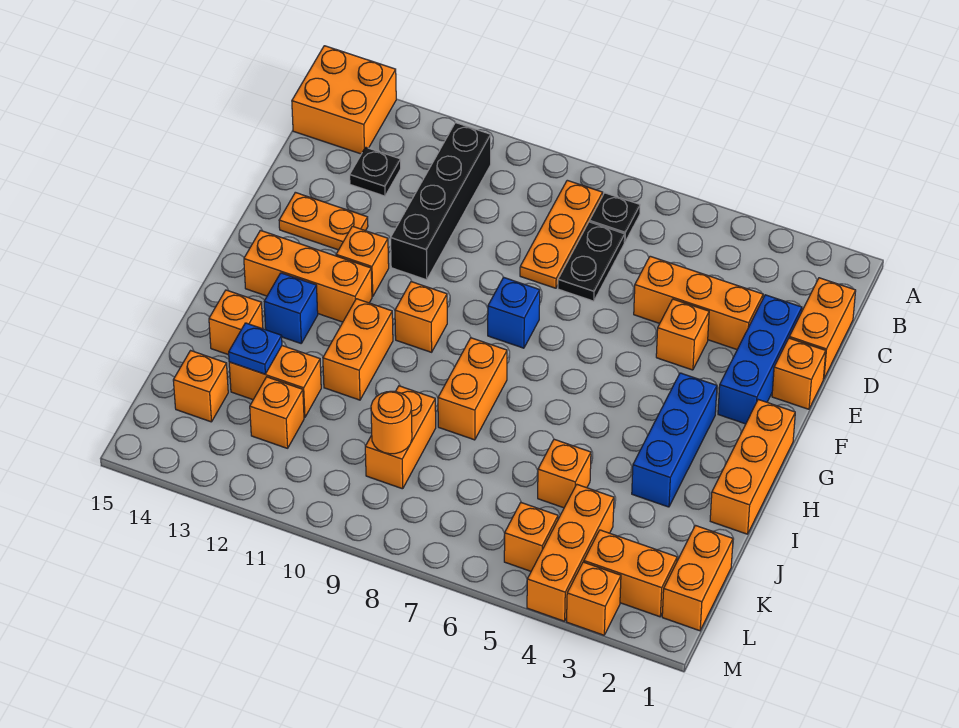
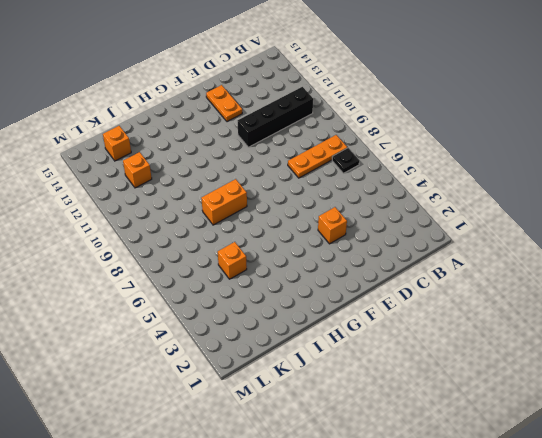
none -> orange 2x2 brick [292,46,396,154]
none -> orange 1x2 brick [789,278,856,379]
none -> black 1x2 plate [558,222,625,301]
none -> black 1x1 plate [350,147,401,196]

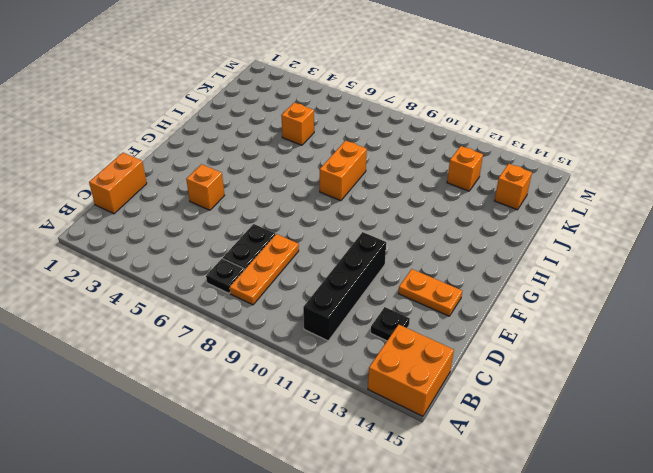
none -> blue 1x3 brick [718,295,802,424]
none -> orange 1x3 brick [634,256,763,349]
none -> orange 1x1 brick [772,338,826,409]
none -> blue 1x1 brick [488,277,540,348]

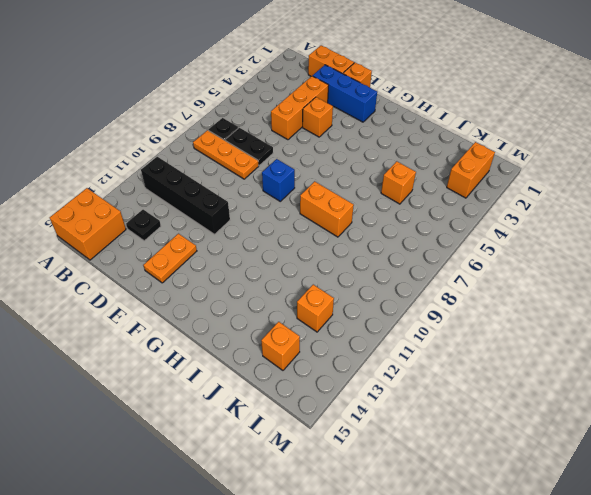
none -> orange 1x1 brick [336,226,389,297]
none -> orange 1x3 brick [710,400,795,534]
none -> blue 1x3 brick [632,373,717,507]
none -> orange 1x1 brick [395,282,447,352]

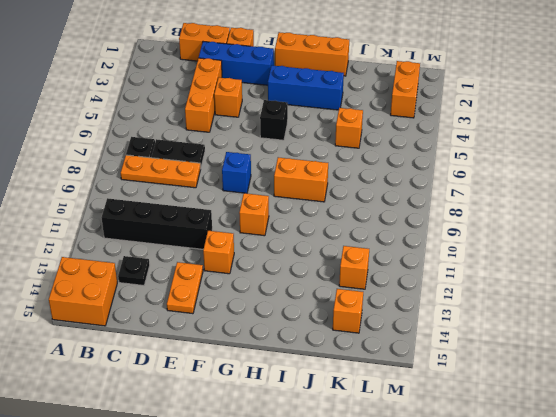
black 1x1 brick [260,100,288,140] -> none
none -> orange 1x3 brick [244,230,372,322]
none -> orange 1x2 brick [323,299,393,400]
none -> blue 1x1 brick [264,273,318,343]
none -> orange 1x1 brick [209,290,263,355]

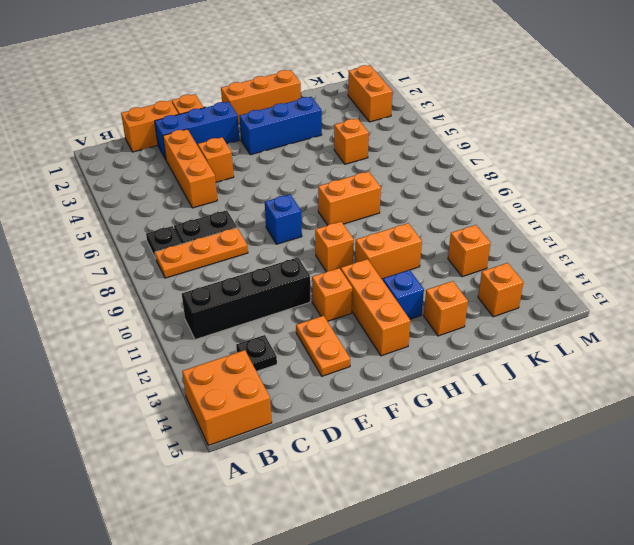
none -> orange 1x2 brick [365,386,436,489]
none -> orange 1x2 brick [229,346,321,418]
none -> orange 1x2 brick [662,525,733,631]
none -> orange 1x3 brick [527,485,614,621]

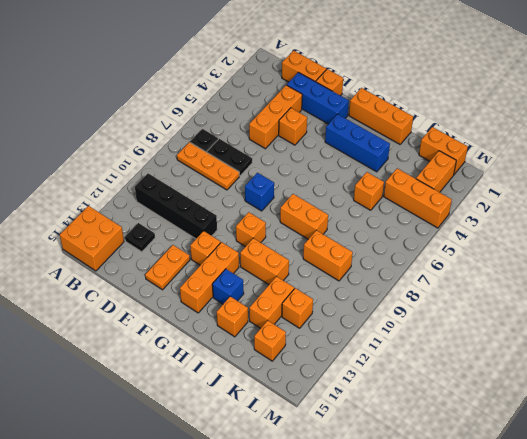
none -> orange 1x1 brick [504,503,558,571]
none -> orange 1x1 brick [567,562,621,635]
none -> blue 1x1 plate [229,323,282,374]
none -> orange 1x1 round brick [371,391,412,454]

